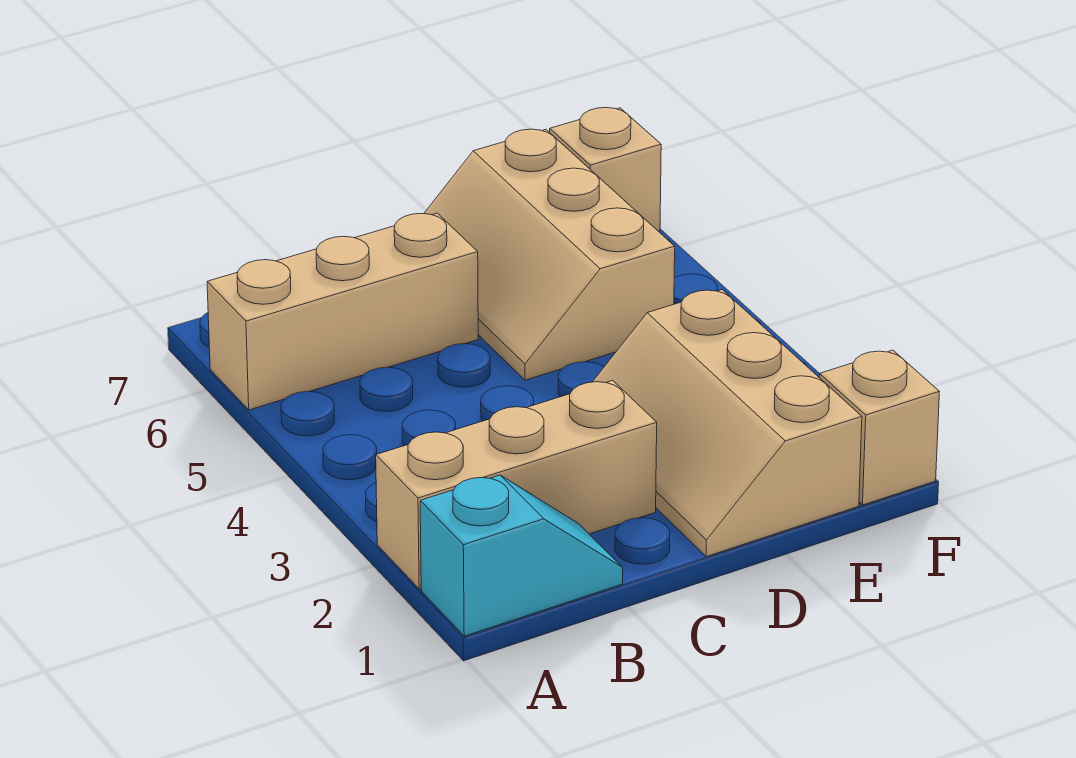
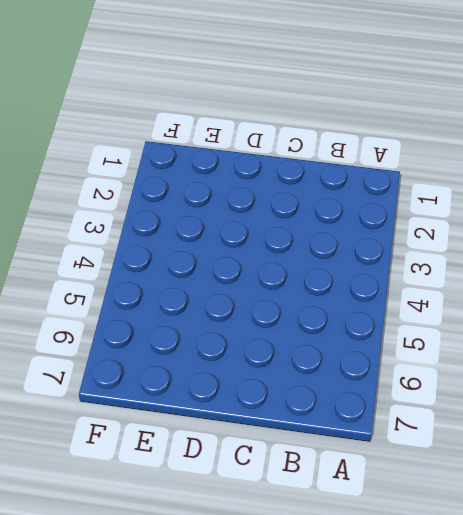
none -> cyan 1x2 slope [420,475,623,636]
none -> tan 1x3 brick [376,380,657,589]

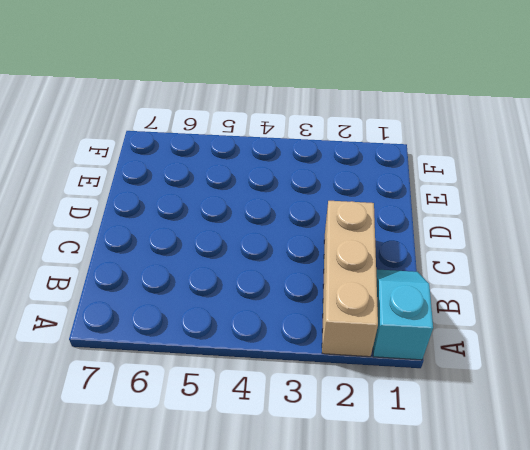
none -> tan 1x3 brick [207,213,478,410]
none -> tan 2x3 slope [593,290,862,557]

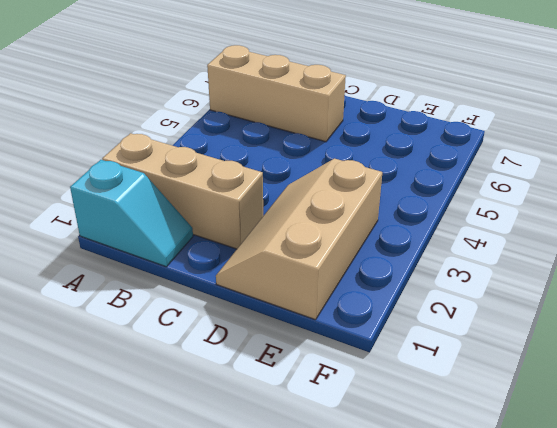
none -> tan 2x3 slope [424,129,675,380]
none -> tan 1x1 brick [820,350,939,505]

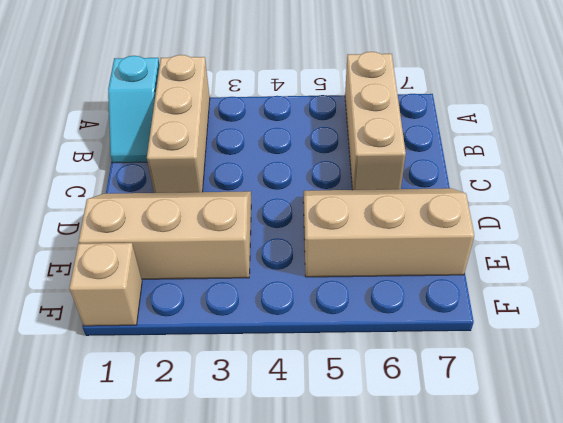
none -> tan 1x1 brick [550,108,661,231]

